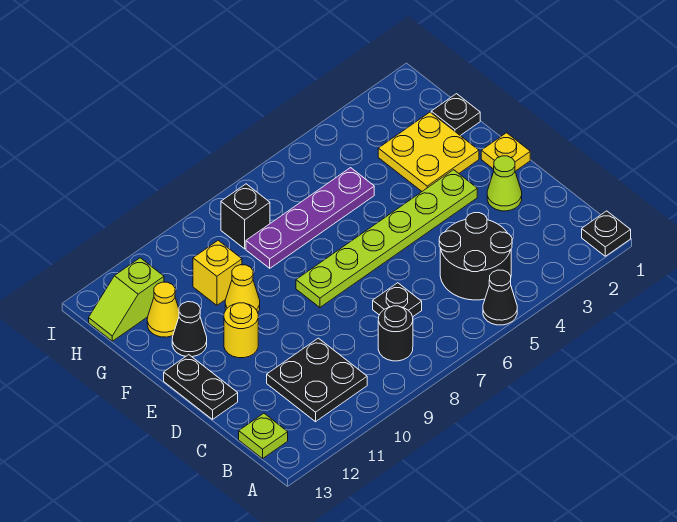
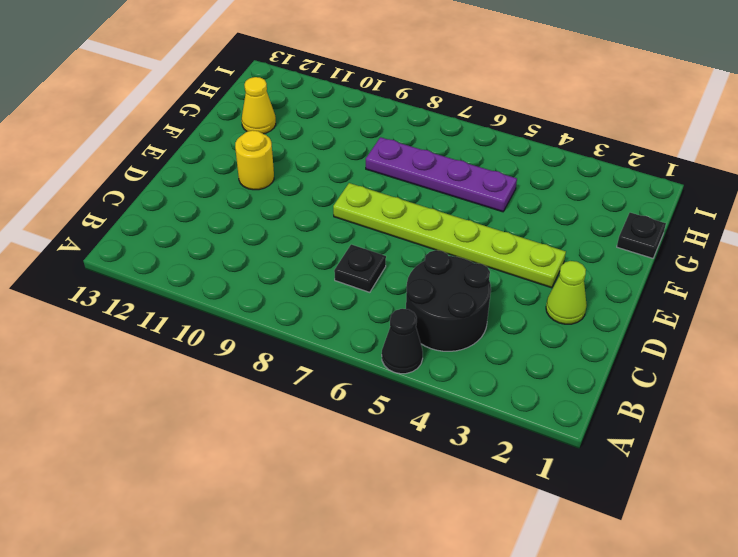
none -> black 1x1 plate [582,211,631,256]
none -> black 1x1 round brick [378,306,413,361]
none -> black 2x2 plate [267,338,367,422]

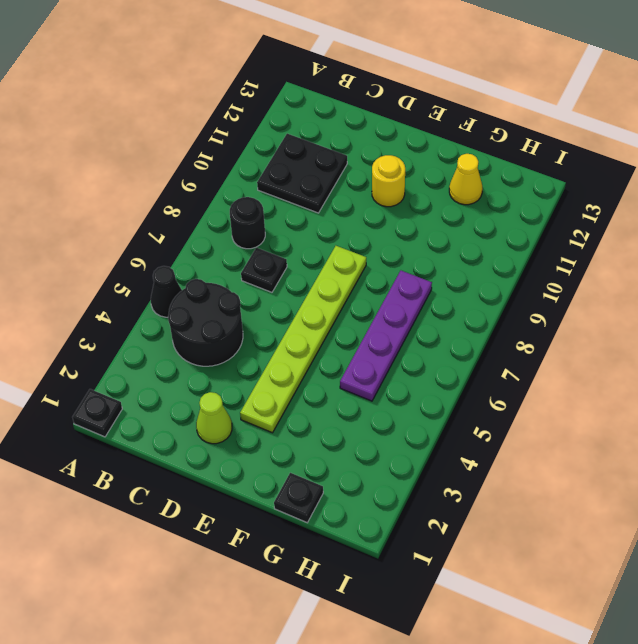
none -> lime 1x1 plate [239,413,288,459]
none -> black 1x2 plate [164,355,238,419]
none -> yellow 1x1 plate [481,133,530,171]

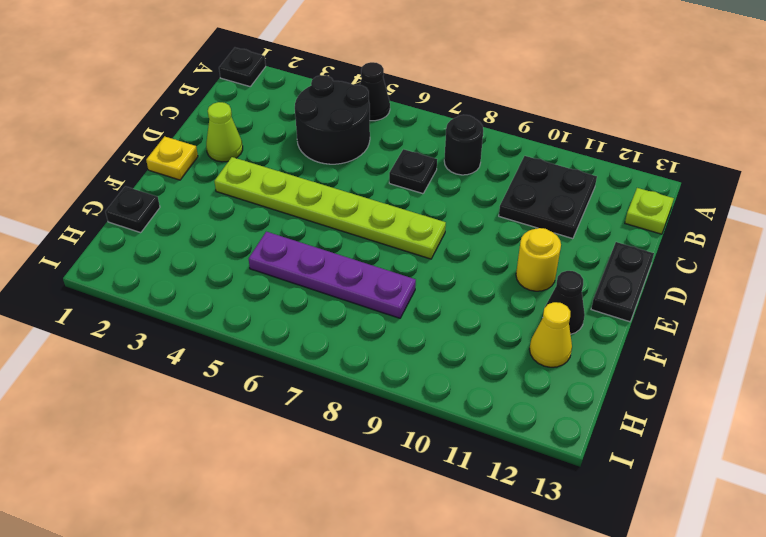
none -> yellow 2x2 plate [378,112,479,191]
none -> yellow 1x1 cone [225,265,260,312]
none -> yellow 1x1 brick [193,240,242,305]

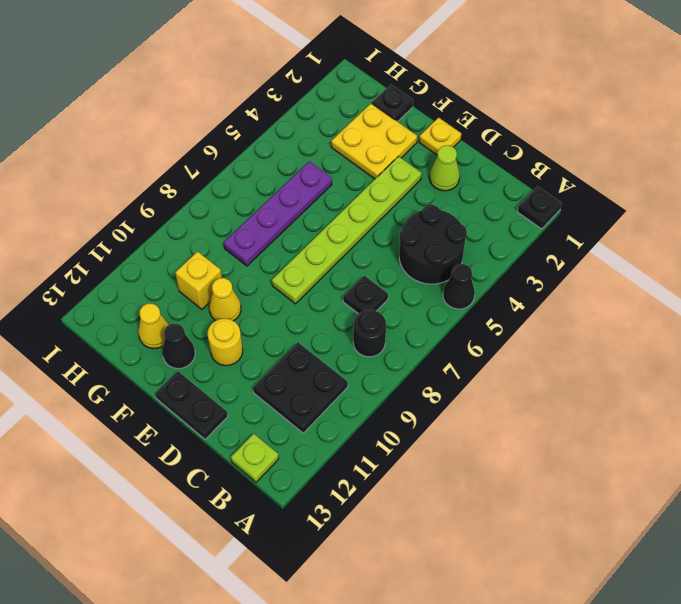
none -> black 1x1 brick [221,184,270,249]
none -> lime 1x2 slope [89,258,164,341]

